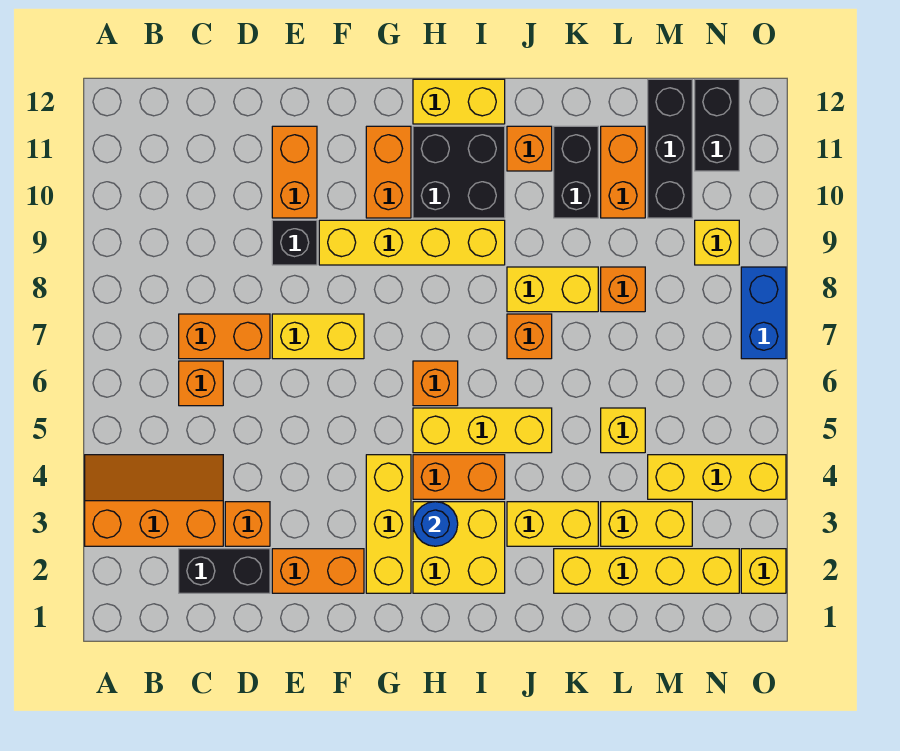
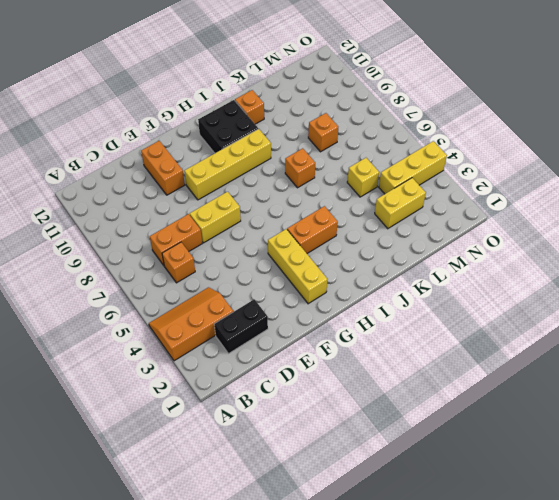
none -> orange 1x1 brick [225,502,270,546]
none -> orange 1x2 brick [272,549,364,593]
none -> black 1x1 brick [272,220,317,265]
none -> orange 1x2 brick [366,126,411,218]

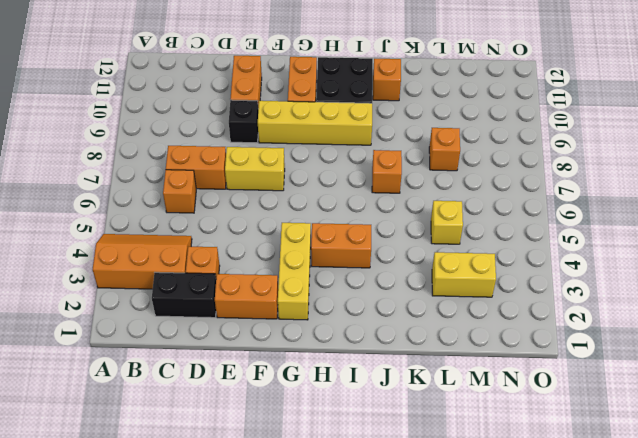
none -> yellow 2x2 brick [413,502,505,593]
none -> yellow 1x3 brick [413,408,552,453]
none -> orange 1x1 brick [413,361,458,406]
none -> yellow 1x2 brick [413,79,505,124]

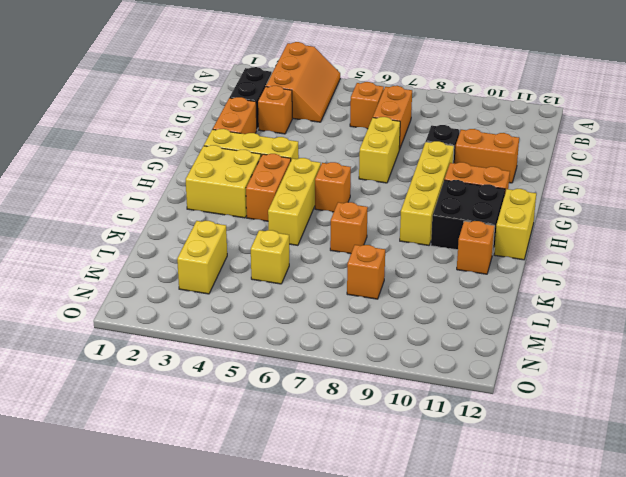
none -> yellow 1x2 brick [507,502,598,546]
none -> yellow 1x2 brick [507,267,598,312]
none -> yellow 1x4 brick [554,549,739,593]
none -> black 1x2 brick [554,126,598,218]

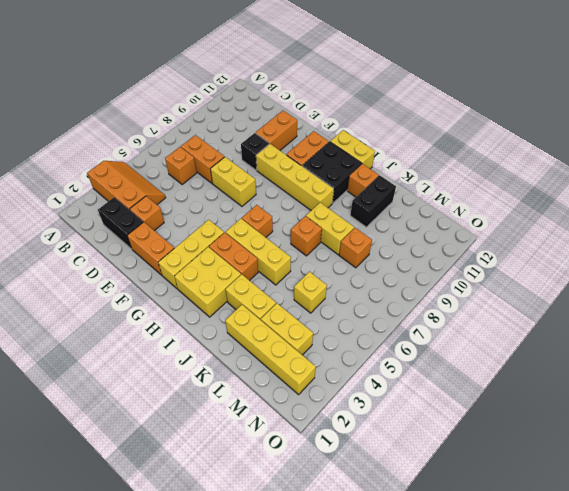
none -> orange 1x2 brick [601,126,645,218]
none -> yellow 1x3 brick [648,455,786,499]
none -> black 1x3 brick [648,79,692,218]
none -> yellow 1x1 brick [695,220,739,265]

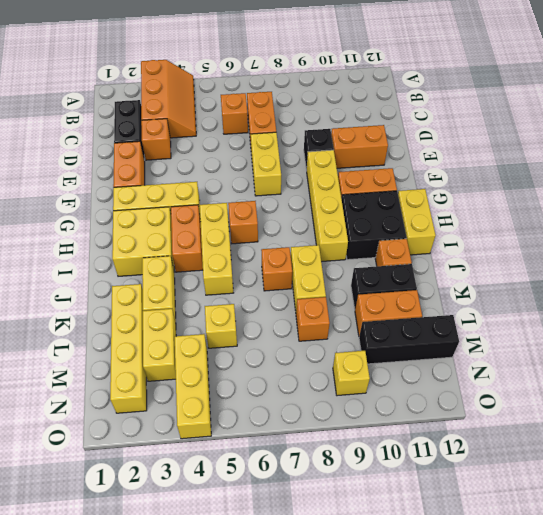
none -> black 1x2 brick [695,79,739,171]
none -> yellow 1x1 brick [741,549,786,593]
none -> blue 1x2 brick [741,267,786,359]
none -> blue 1x1 round brick [413,502,458,546]

